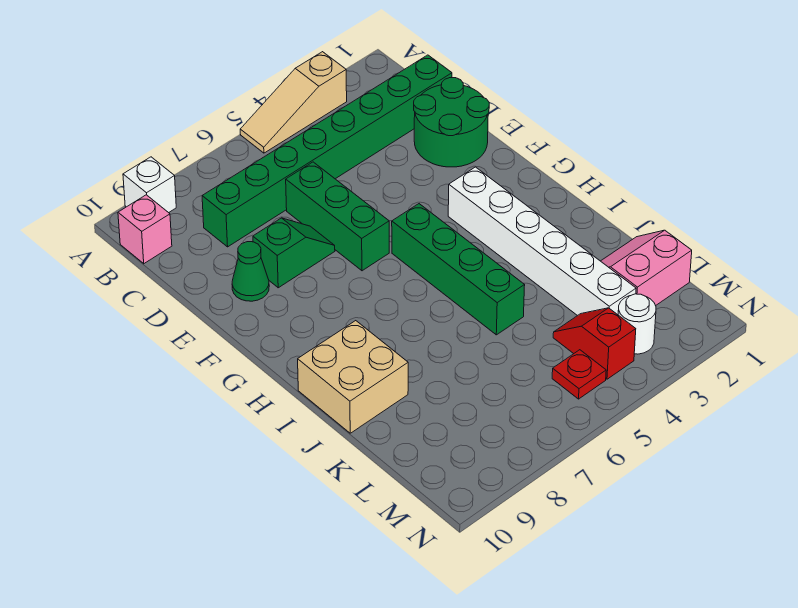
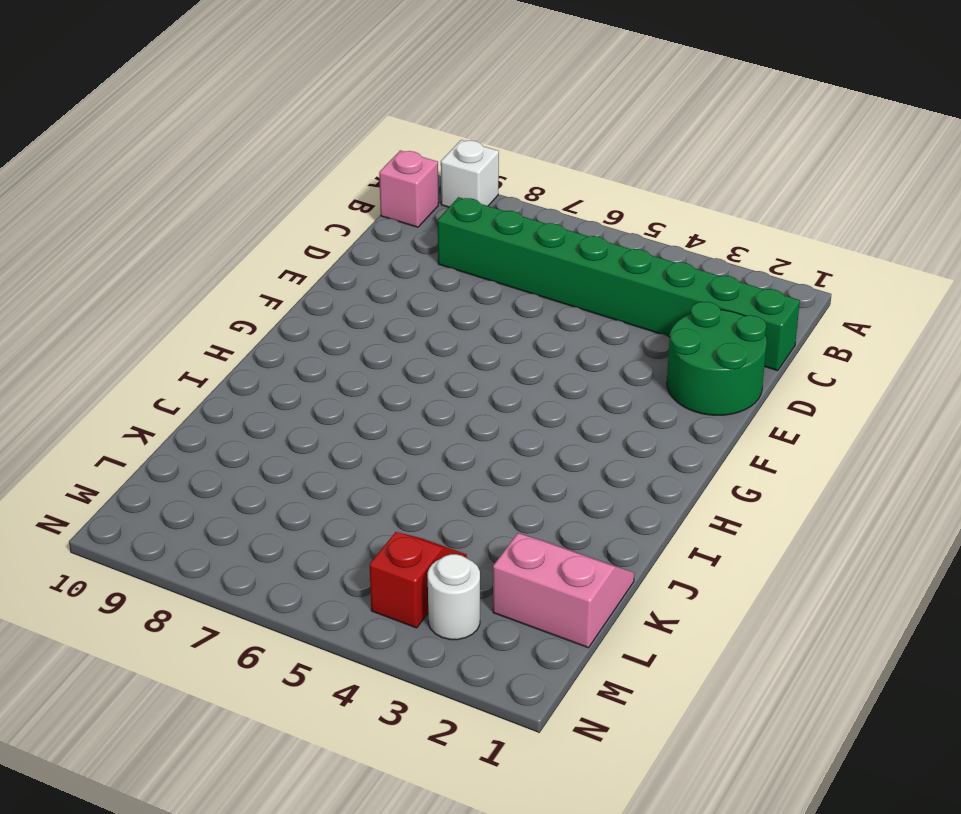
none -> tan 1x3 slope [240,52,347,153]
none -> green 1x3 brick [286,162,389,271]
none -> green 1x2 slope [253,218,335,288]

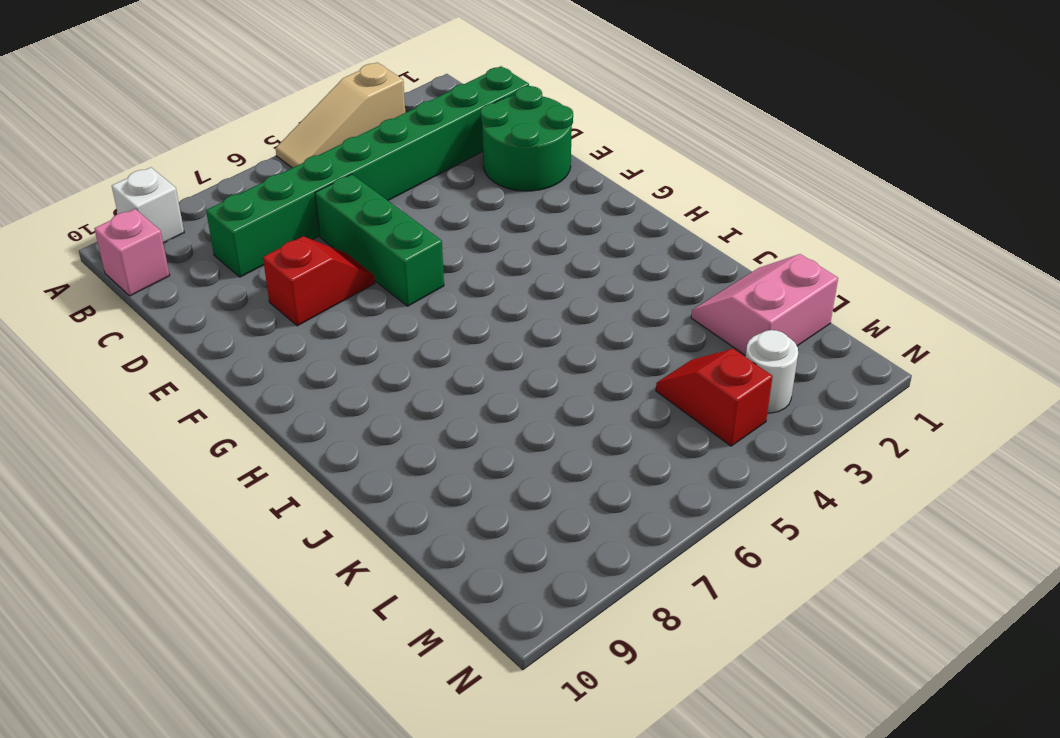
red 1x2 slope [263,236,375,326] -> green 1x2 slope [253,218,335,288]
none -> green 1x1 cone [232,242,269,301]
none -> white 1x6 brick [448,167,636,316]
none -> green 1x4 brick [392,204,525,335]

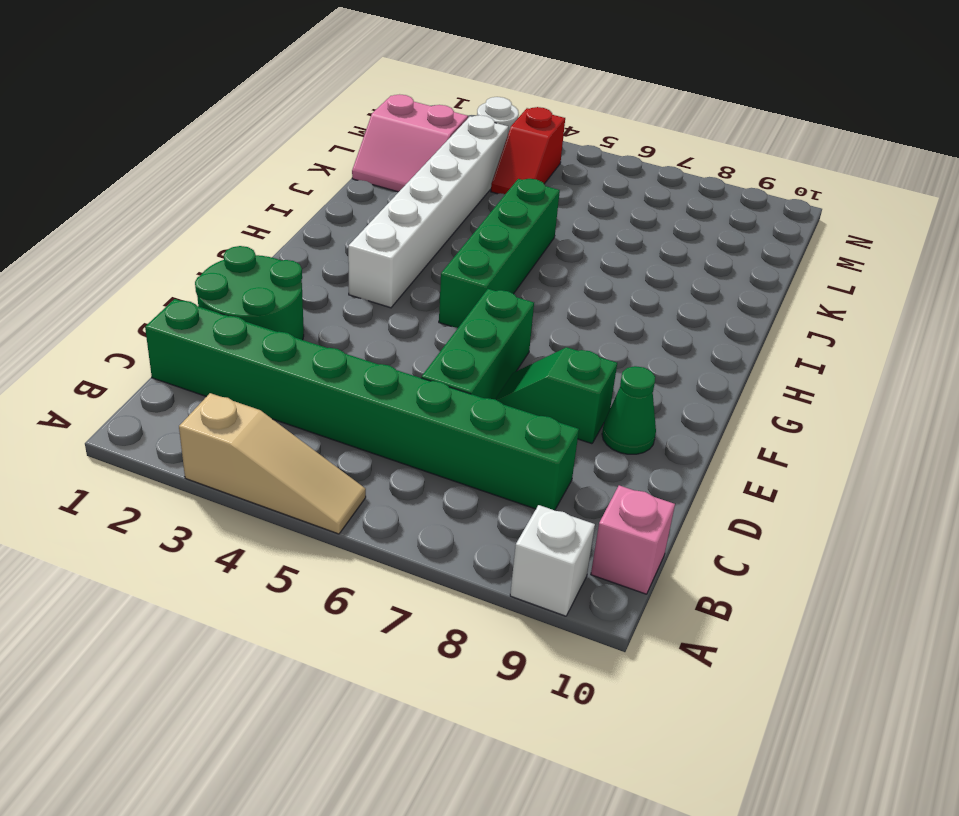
none -> tan 2x2 brick [298,321,408,433]
none -> red 1x1 plate [552,350,606,399]

